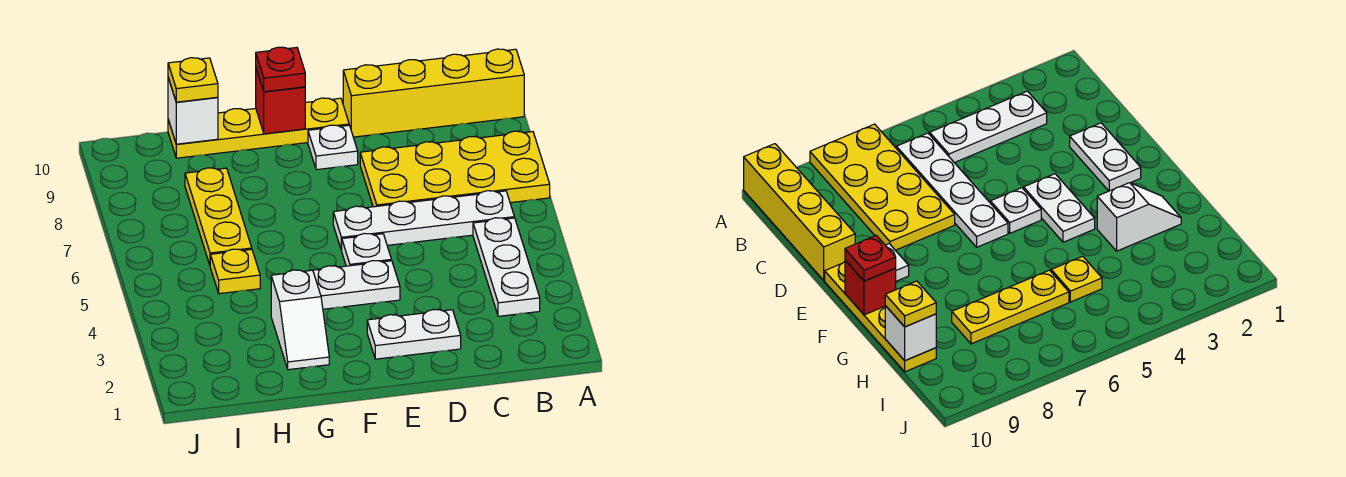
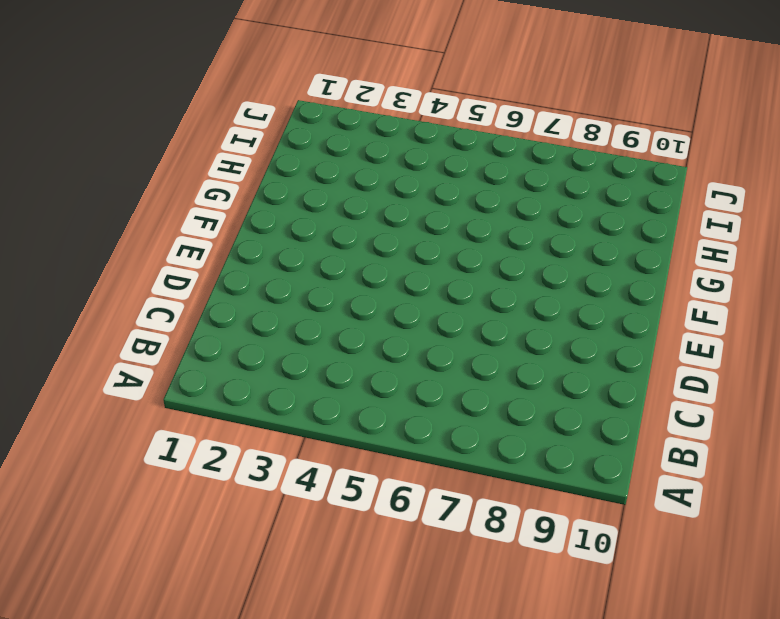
none -> yellow 2x4 plate [360,131,550,207]
none -> yellow 1x4 brick [343,49,524,137]
none -> white 1x3 plate [473,218,540,316]

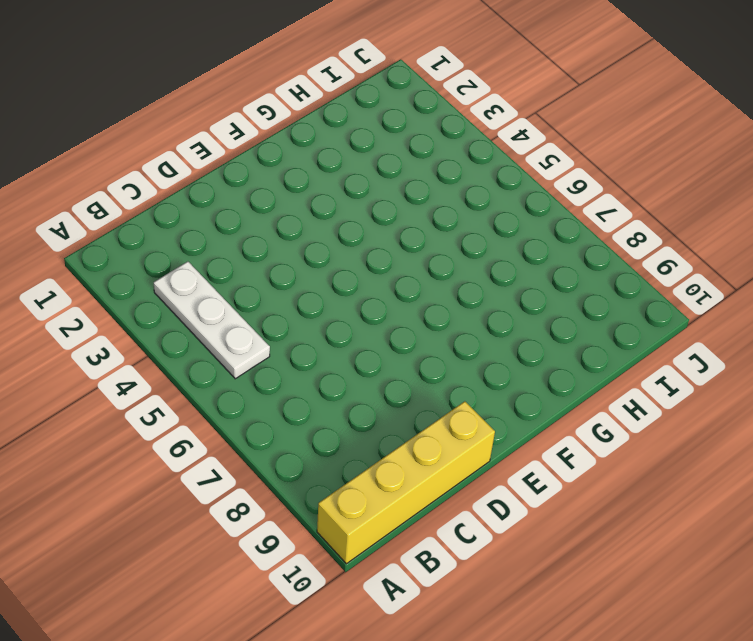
none -> yellow 2x4 plate [360,131,550,207]
none -> white 1x4 plate [333,191,514,251]
none -> white 1x2 plate [367,310,461,359]

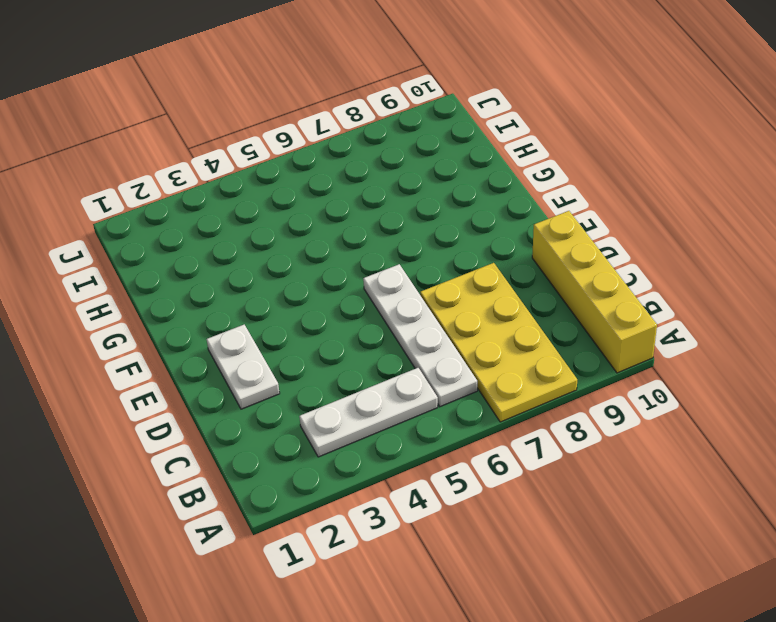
none -> white 1x2 plate [313,261,400,309]
none -> white 1x1 plate [342,233,392,266]
none -> white 1x1 plate [308,125,358,170]

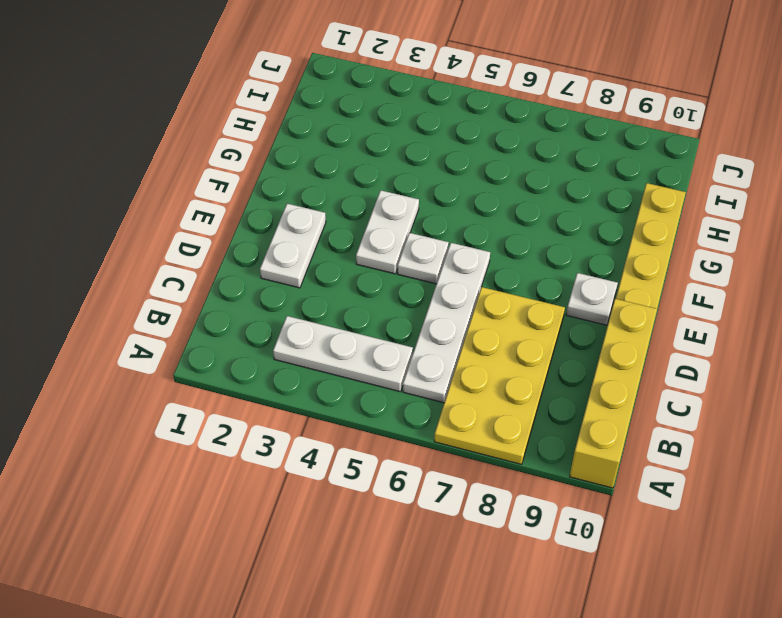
none -> white 1x2 slope [271,270,329,370]
none -> yellow 1x1 plate [210,249,260,294]
none -> yellow 1x3 plate [185,168,252,265]

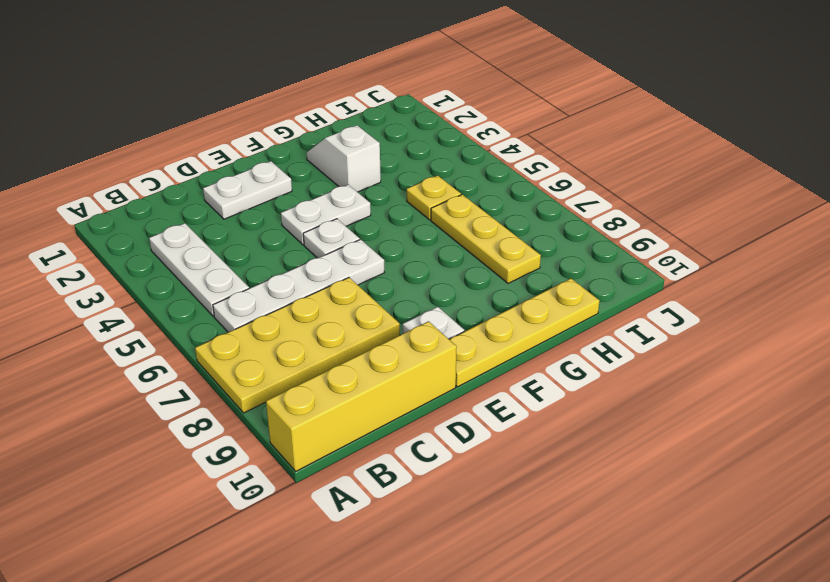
none -> red 1x1 brick [256,69,305,134]
none -> white 1x1 brick [168,78,218,144]
none -> red 1x1 plate [256,47,305,92]

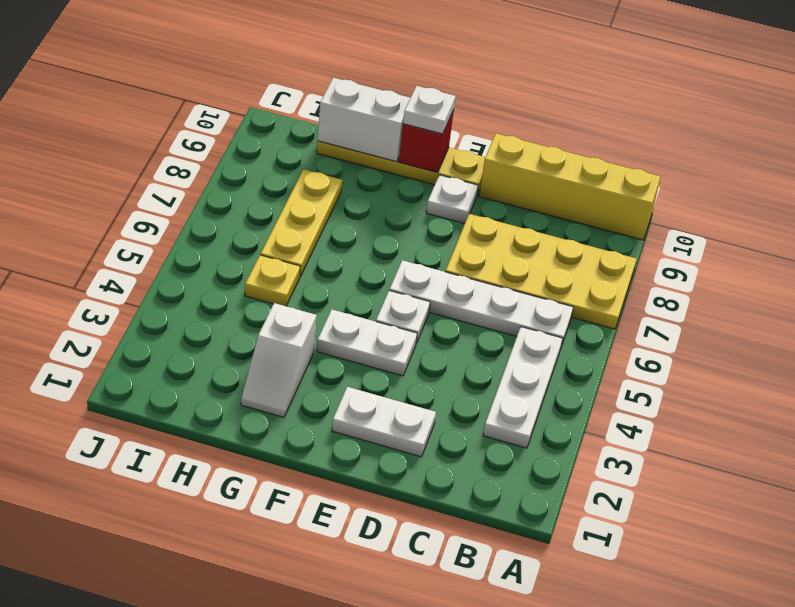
white 1x1 plate [403,86,456,134] -> red 1x1 plate [256,47,305,92]
white 1x2 brick [318,78,410,162] -> white 1x1 brick [168,78,218,144]
none -> yellow 1x1 plate [168,58,218,102]

